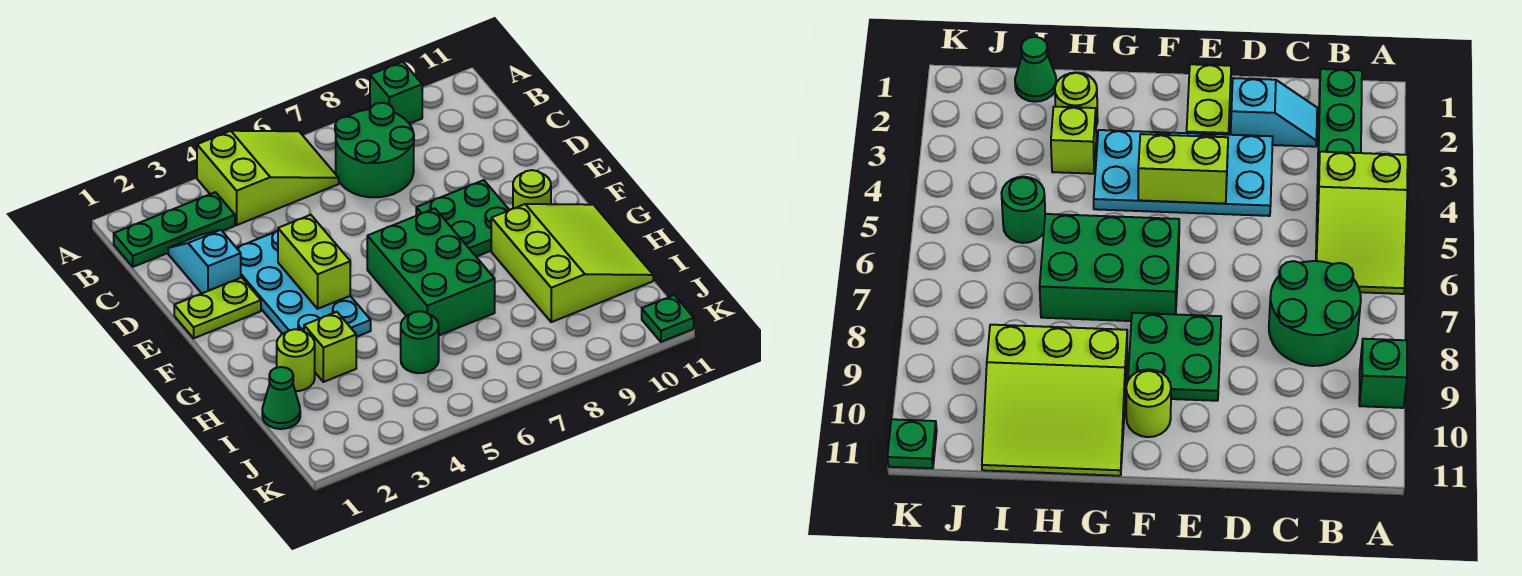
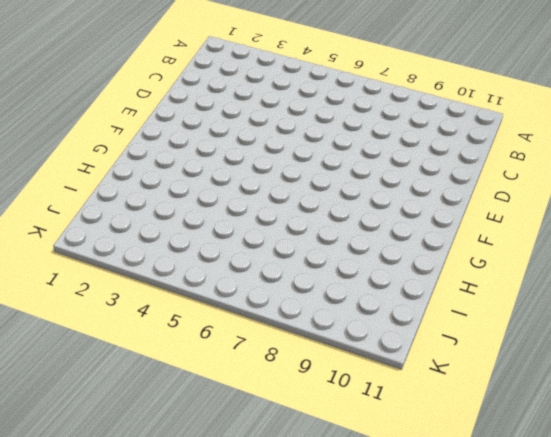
none -> lime 2x3 slope [197,131,339,225]
none -> green 1x1 brick [370,62,422,124]
none -> green 1x3 plate [114,192,235,267]

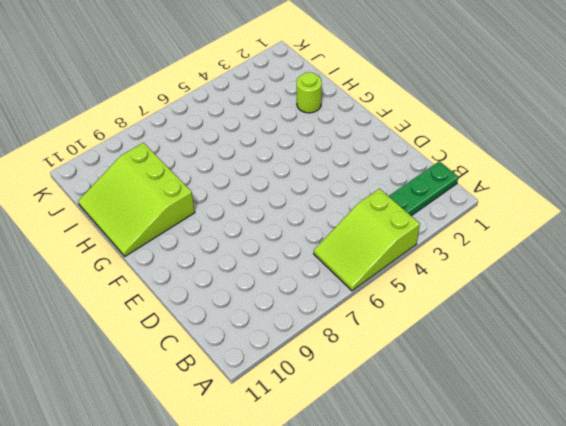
none -> green 1x1 brick [370,62,422,124]
none -> green 2x2 round brick [335,103,414,197]
none -> cyan 1x2 slope [168,230,241,293]

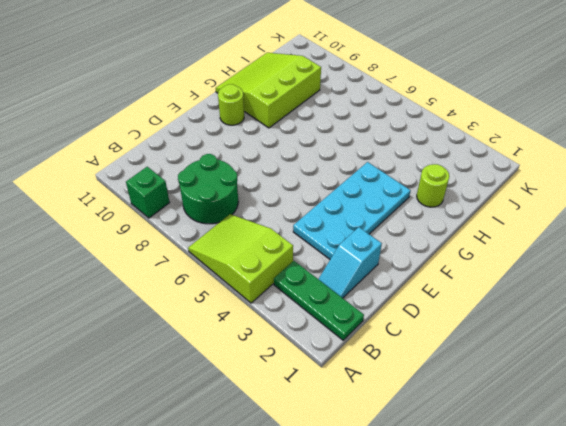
none -> lime 1x2 plate [174,278,261,338]
none -> green 2x2 plate [416,180,509,257]
none -> green 2x3 brick [367,209,495,335]

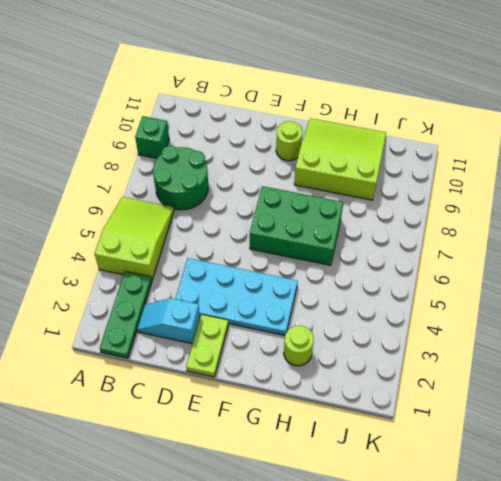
none -> green 2x2 plate [416,180,509,257]
none -> lime 1x1 brick [304,312,356,382]
none -> green 1x1 cone [262,367,300,429]

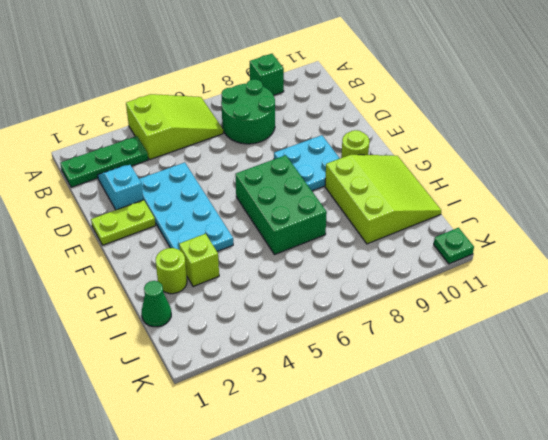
cyan 2x2 plate [274,135,340,191] -> green 2x2 plate [416,180,509,257]
none -> green 1x1 round brick [401,311,439,373]
none -> lime 1x2 brick [278,215,350,309]

